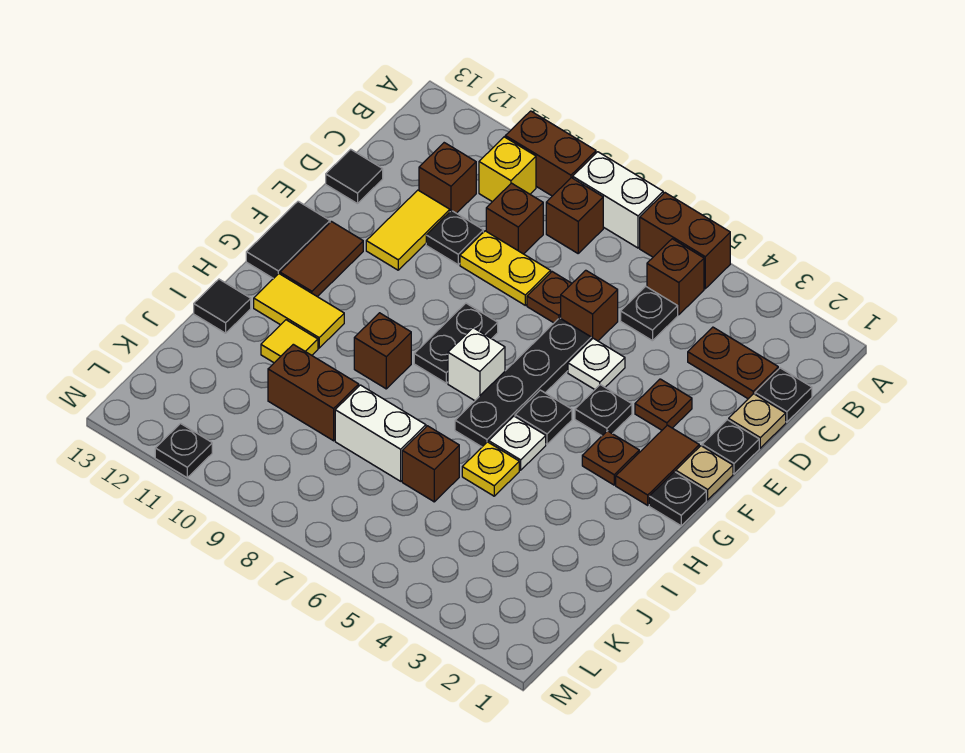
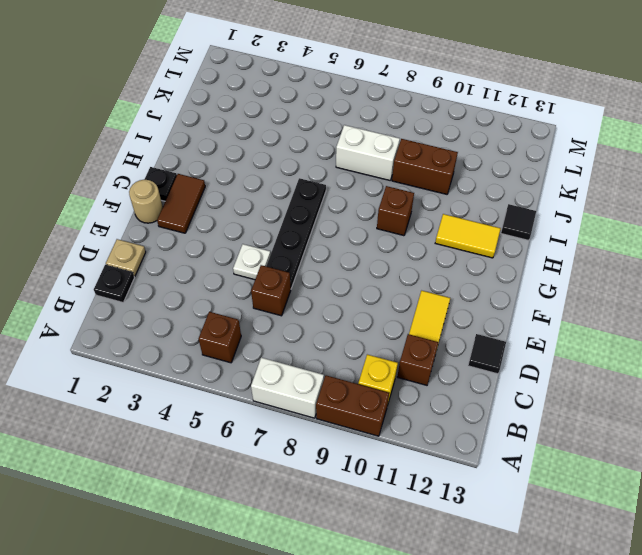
tan 1x1 round brick [129,180,163,223] -> tan 1x1 plate [676,446,733,500]
none -> brown 1x2 brick [640,193,730,289]
none -> brown 1x1 brick [546,178,603,253]
none -> brown 1x2 plate [688,327,778,399]
none -> black 1x1 plate [621,286,678,341]

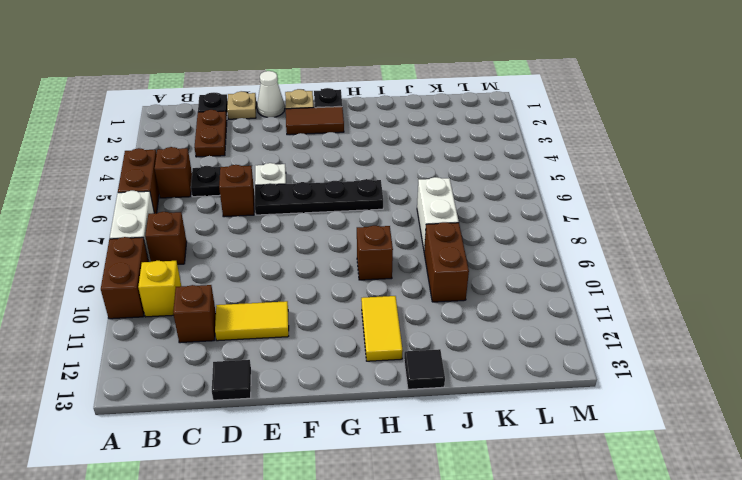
white 1x1 cone [257,71,285,117] -> black 1x1 plate [702,420,759,474]
none -> brown 1x1 brick [486,183,543,254]
none -> brown 1x1 plate [527,272,572,323]
none -> yellow 1x2 plate [460,231,551,305]
none -> black 1x1 plate [426,211,483,265]

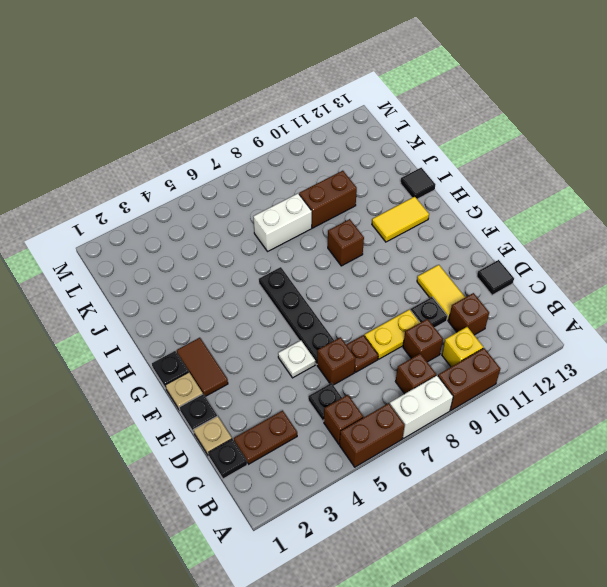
none -> brown 1x1 plate [635,379,692,430]
none -> black 1x1 plate [575,385,632,436]
none -> black 1x2 plate [414,303,498,383]
none -> brown 1x2 tile [280,222,363,297]

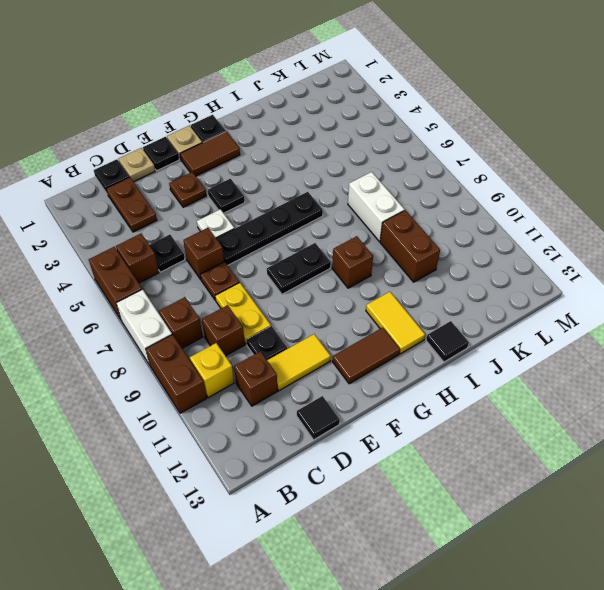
none -> black 1x2 tile [246,201,330,279]
none -> brown 1x1 plate [582,431,639,485]
none -> black 1x1 plate [515,390,572,444]
none -> white 1x1 brick [448,328,505,401]

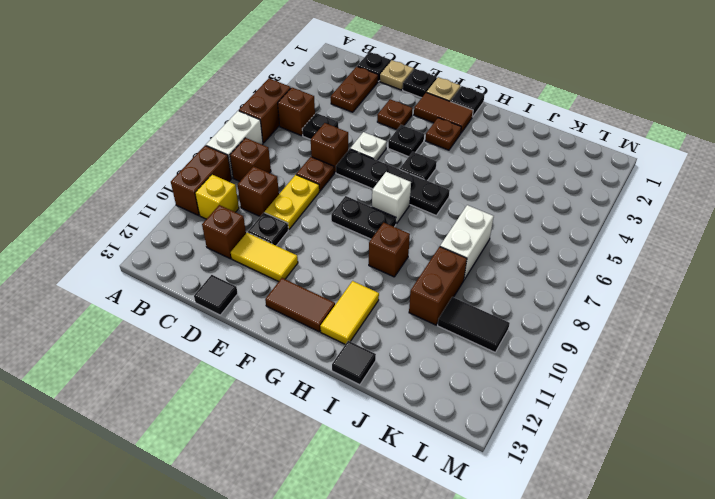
black 1x2 tile [438,297,510,352] -> black 1x2 tile moved to [246,201,330,279]
none -> white 1x1 plate [489,416,546,470]
none -> yellow 1x1 plate [462,442,519,496]
none -> yellow 1x1 tile [261,320,318,363]
none -> brown 1x1 brick [402,426,459,502]

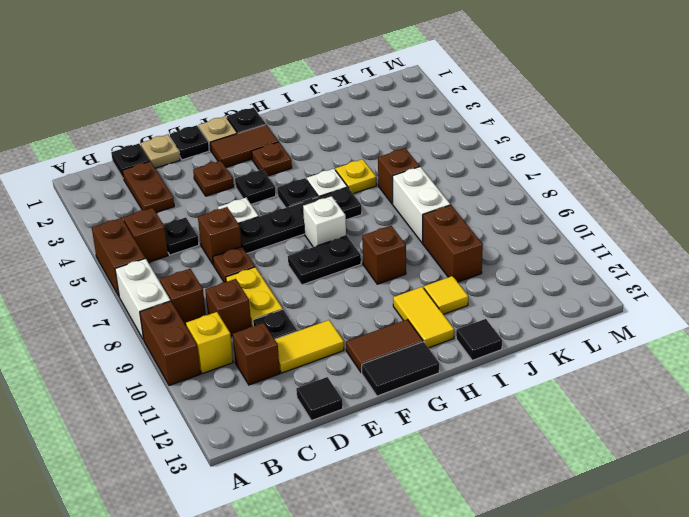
none -> black 1x1 plate [155,424,212,478]

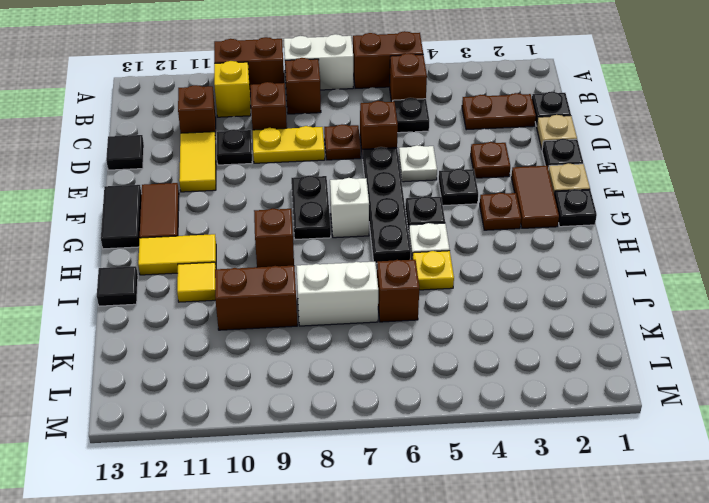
none -> black 1x1 plate [155,424,212,478]

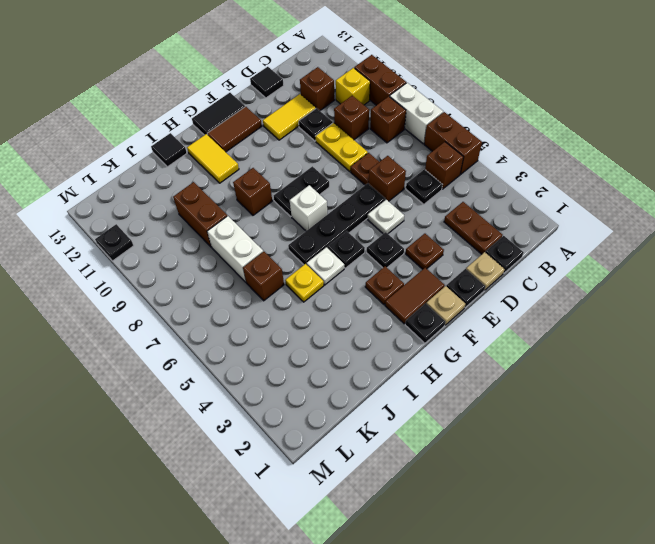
none -> yellow 1x1 tile [261,320,318,363]

